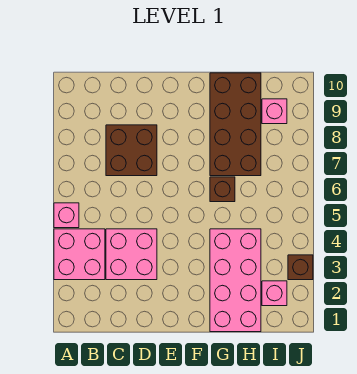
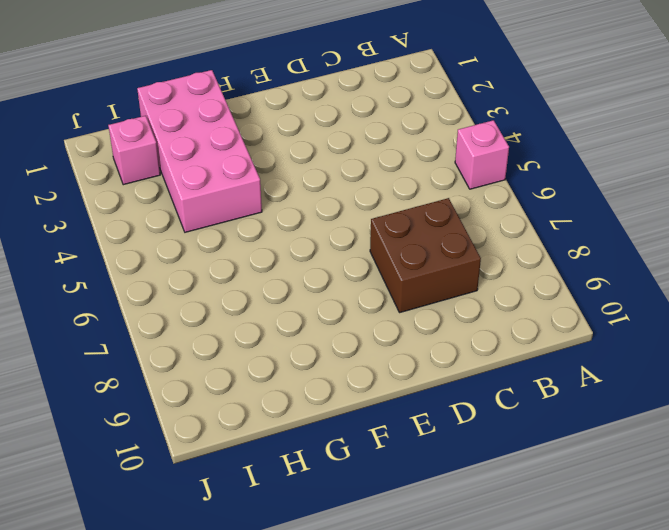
none -> pink 2x2 brick [54,229,105,280]
none -> pink 2x2 brick [106,229,157,280]

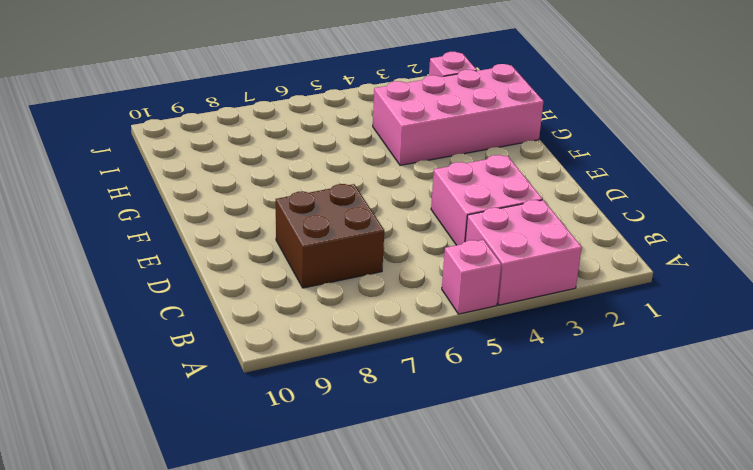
none -> brown 1x1 brick [210,177,235,202]
none -> brown 2x4 brick [210,73,261,176]

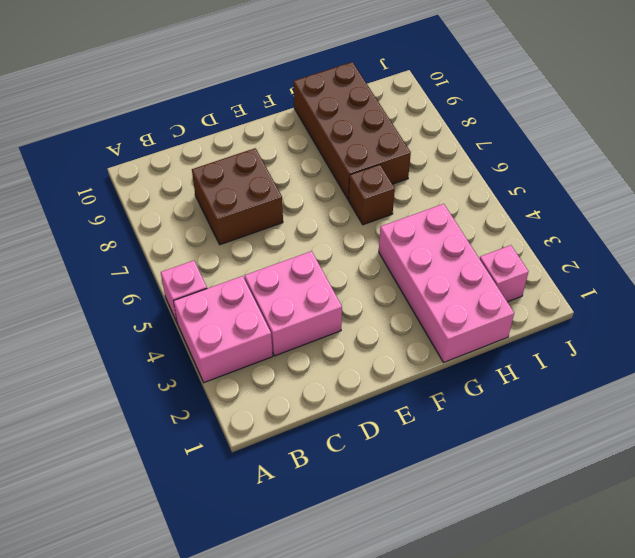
none -> pink 1x1 brick [262,99,287,124]
none -> brown 1x1 brick [288,255,313,280]

